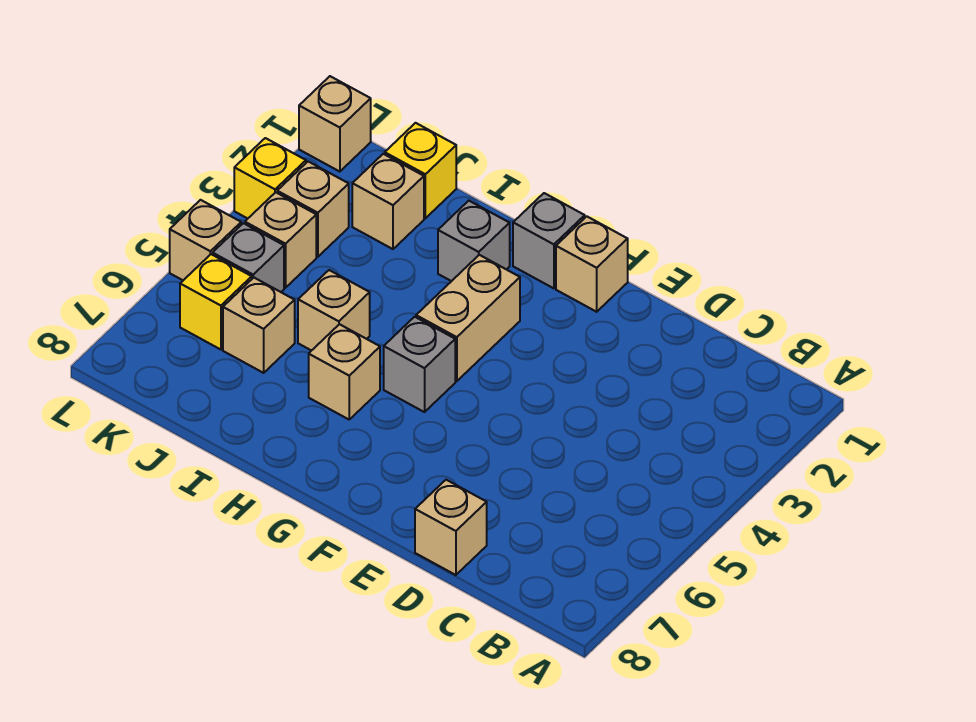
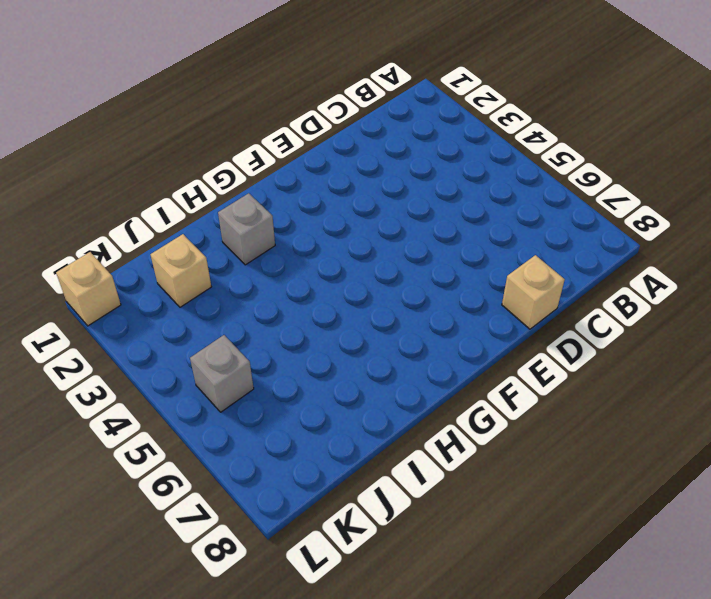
none -> tan 1x1 brick [556,216,628,312]
none -> grey 1x1 brick [513,193,585,288]
none -> tan 1x2 brick [416,255,520,381]

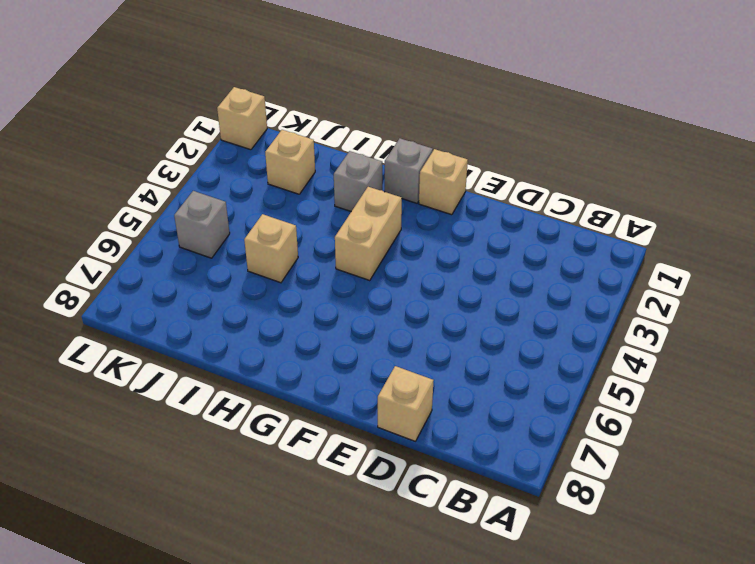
none -> grey 1x1 brick [384,317,455,412]
none -> tan 1x1 brick [309,324,380,419]
none -> yellow 1x1 brick [385,123,456,218]

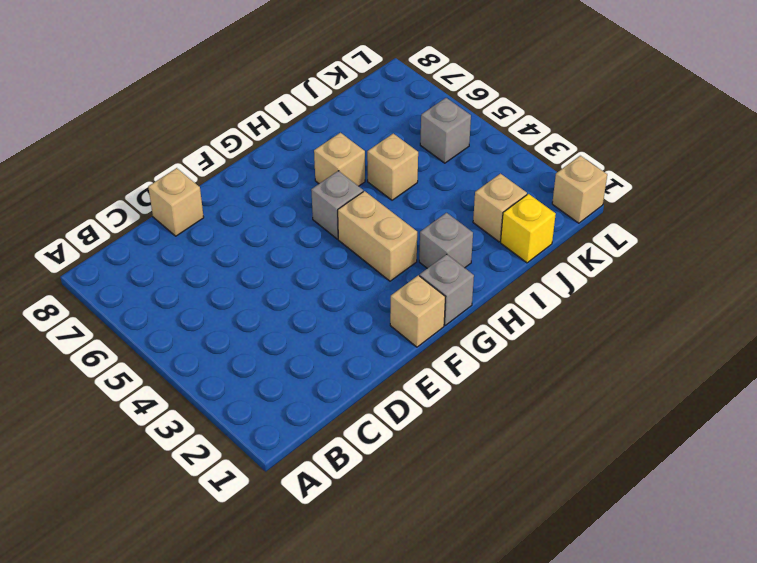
none -> tan 1x1 brick [223,278,295,373]
none -> tan 1x1 brick [277,161,349,257]
none -> tan 1x1 brick [245,192,316,288]

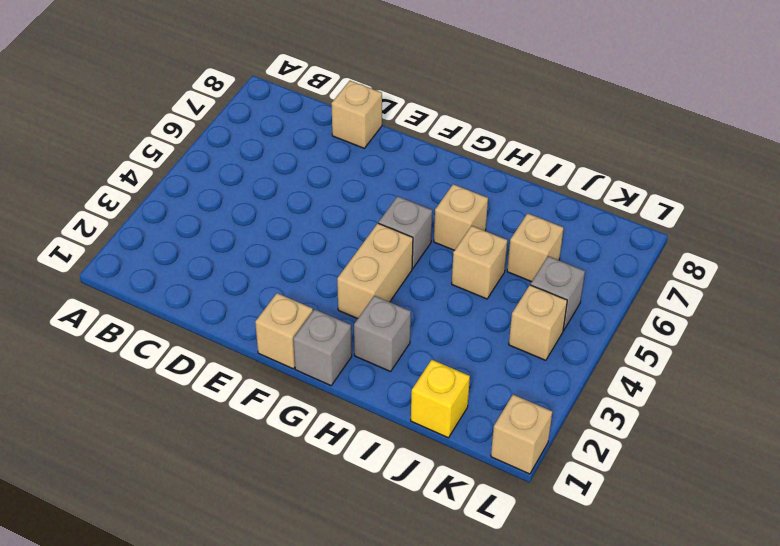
none -> tan 1x1 brick [352,154,424,249]
none -> tan 1x1 brick [277,161,349,257]
none -> yellow 1x1 brick [180,254,252,350]

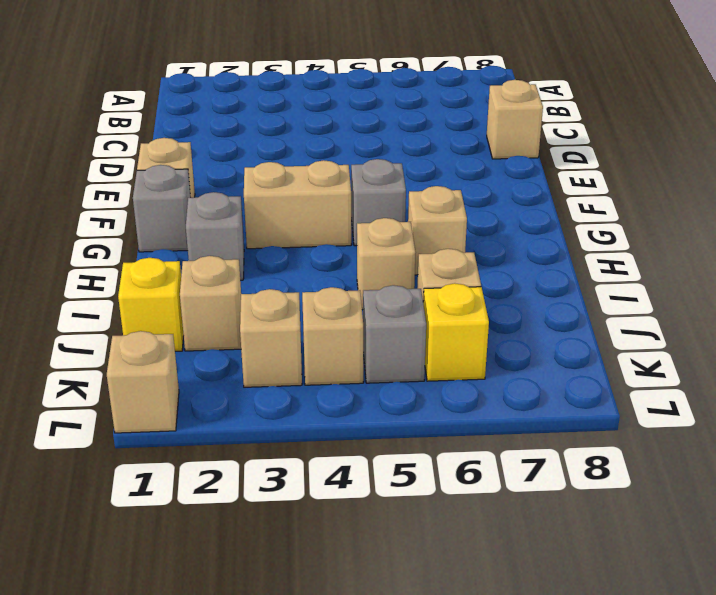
none -> yellow 1x1 brick [234,138,306,219]
none -> tan 1x1 brick [170,200,241,280]

